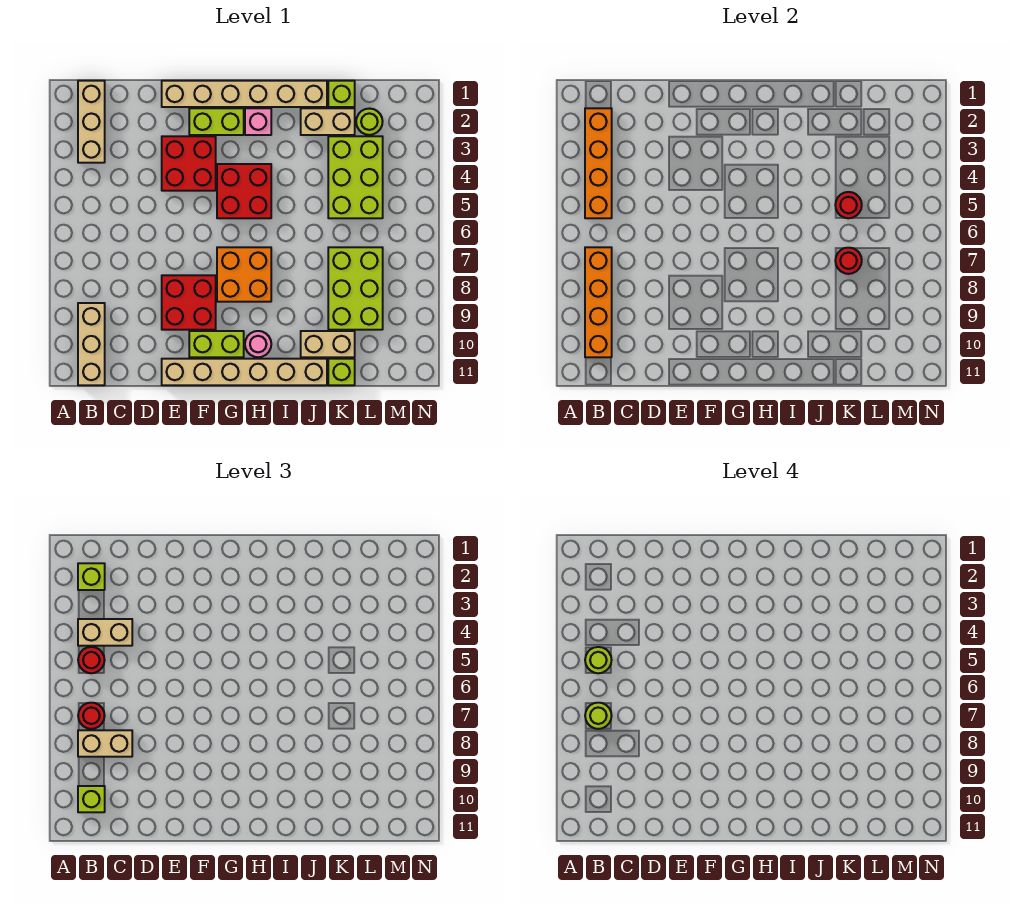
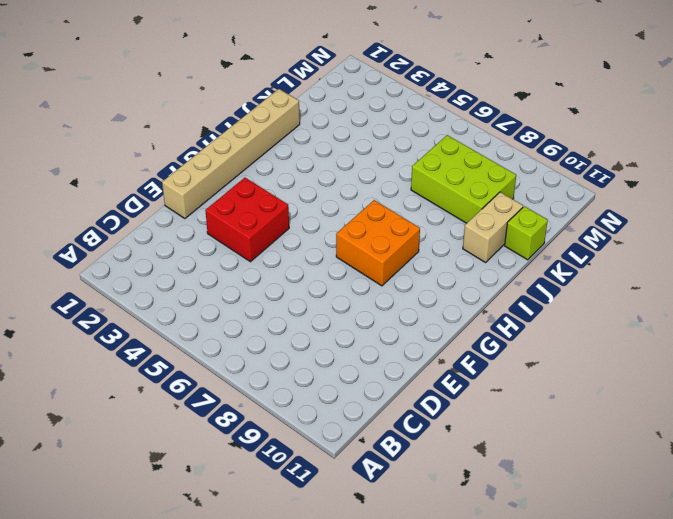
none -> tan 1x3 brick [78,81,105,163]
none -> tan 1x3 brick [78,303,105,385]
none -> red 2x2 brick [162,275,216,330]
none -> tan 1x6 brick [162,359,327,385]

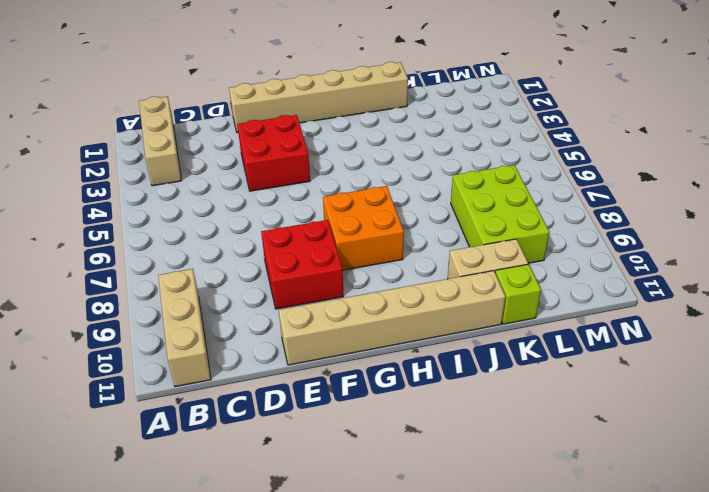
none -> lime 1x2 brick [189,108,244,135]
none -> lime 1x2 brick [189,331,244,357]
none -> red 2x2 brick [217,164,271,218]
none -> pink 1x1 brick [245,108,271,135]

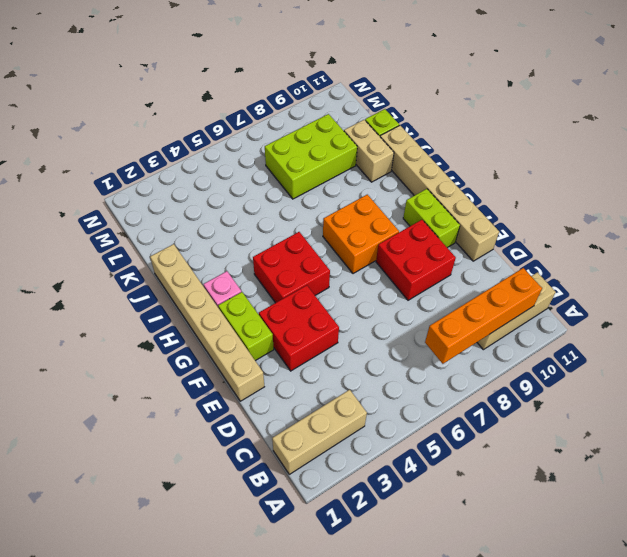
none -> pink 1x1 round brick [245,331,271,357]
none -> tan 1x2 brick [301,108,355,135]
none -> lime 1x1 brick [328,81,355,107]
none -> lime 2x3 brick [328,136,383,218]

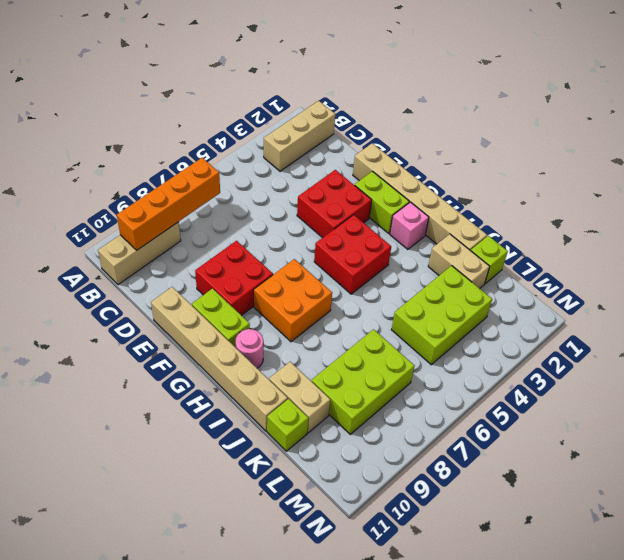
none -> lime 1x1 round brick [356,109,383,135]
none -> orange 1x4 brick [585,108,612,218]
none -> red 1x1 round brick [835,192,862,218]
none -> red 1x1 round brick [835,248,862,274]

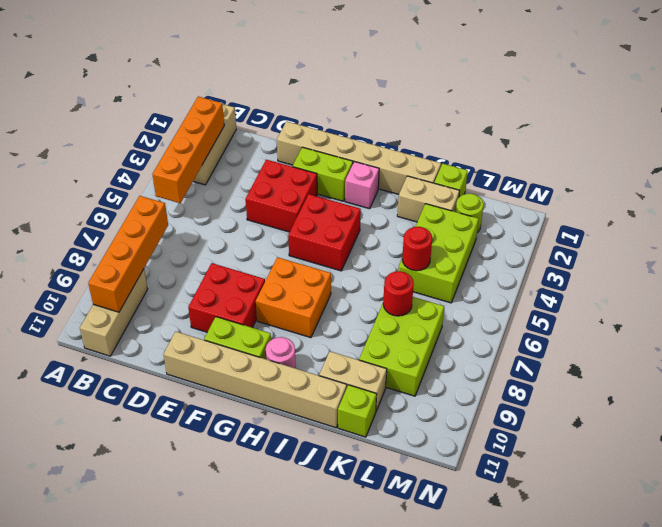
none -> lime 1x1 brick [78,563,105,590]
none -> tan 1x2 brick [78,619,132,646]
none -> red 1x1 round brick [78,647,105,673]
none -> red 1x1 round brick [78,703,105,729]

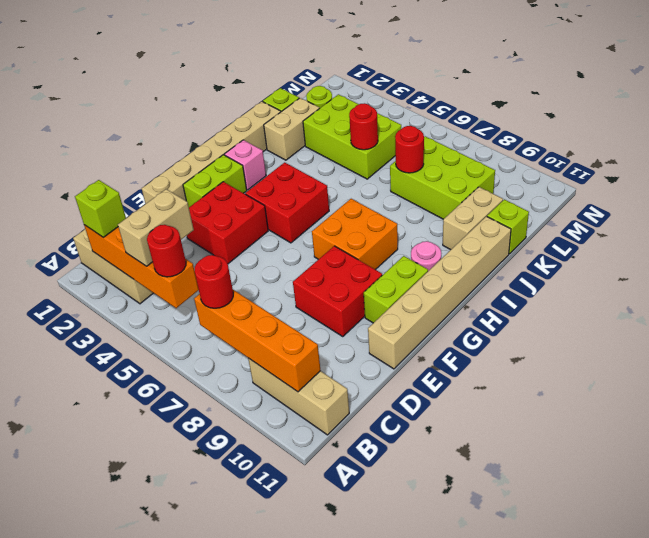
none -> tan 1x2 brick [78,730,132,757]
none -> lime 1x1 brick [78,786,105,812]
none -> lime 1x1 round brick [585,647,612,673]
none -> lime 1x1 round brick [585,703,612,729]

